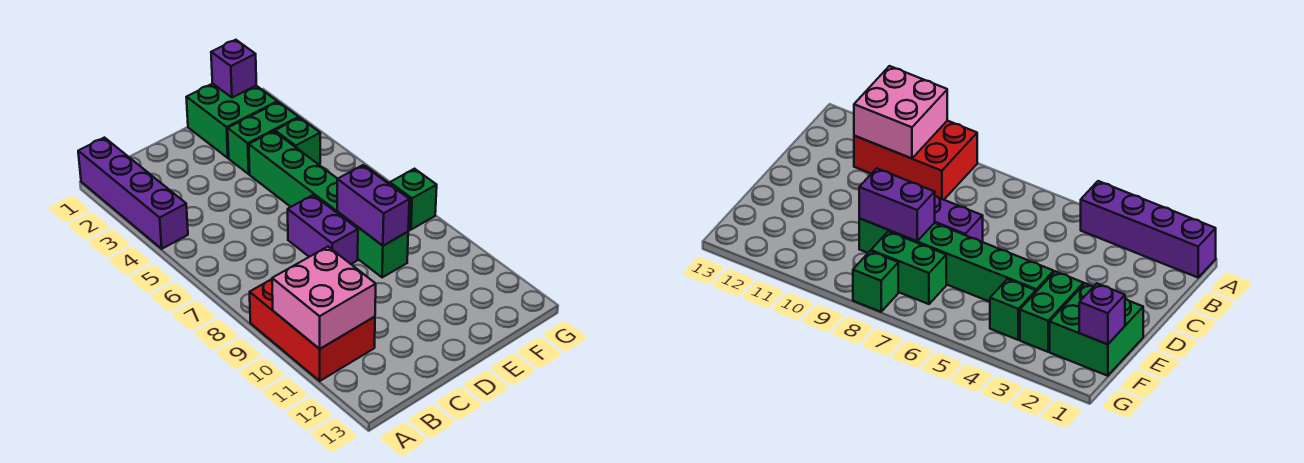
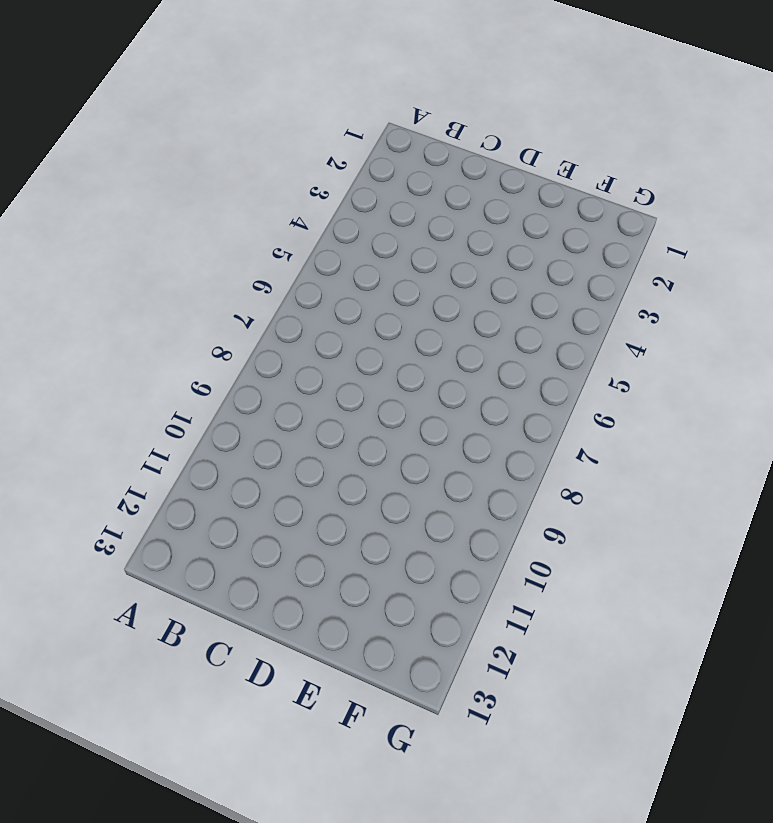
none -> purple 1x4 brick [78,138,188,249]
none -> red 2x3 brick [250,279,375,381]
none -> purple 1x2 brick [288,195,358,264]

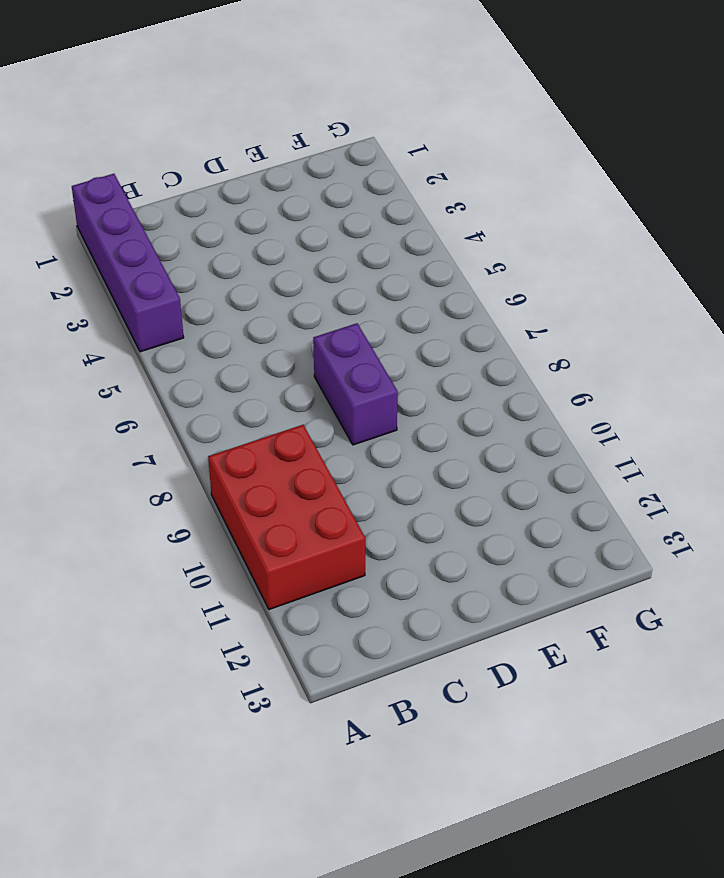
none -> green 2x2 brick [186,84,277,158]
none -> green 1x2 brick [228,102,299,174]
none -> green 1x6 brick [249,131,408,278]

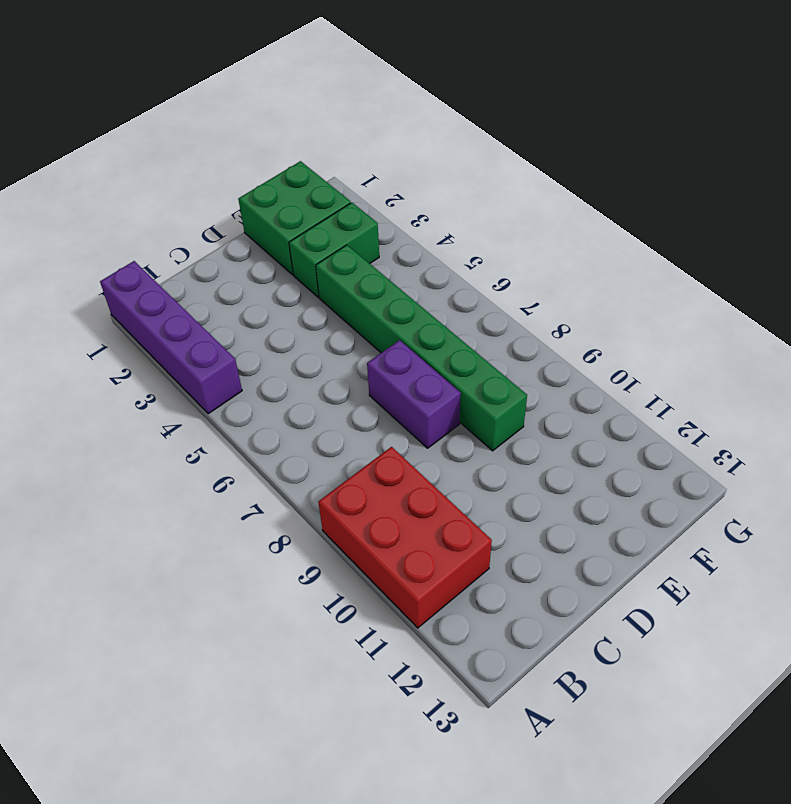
none -> green 1x1 brick [275,118,320,164]
none -> green 1x2 brick [871,231,946,304]
none -> green 1x1 brick [390,169,437,230]

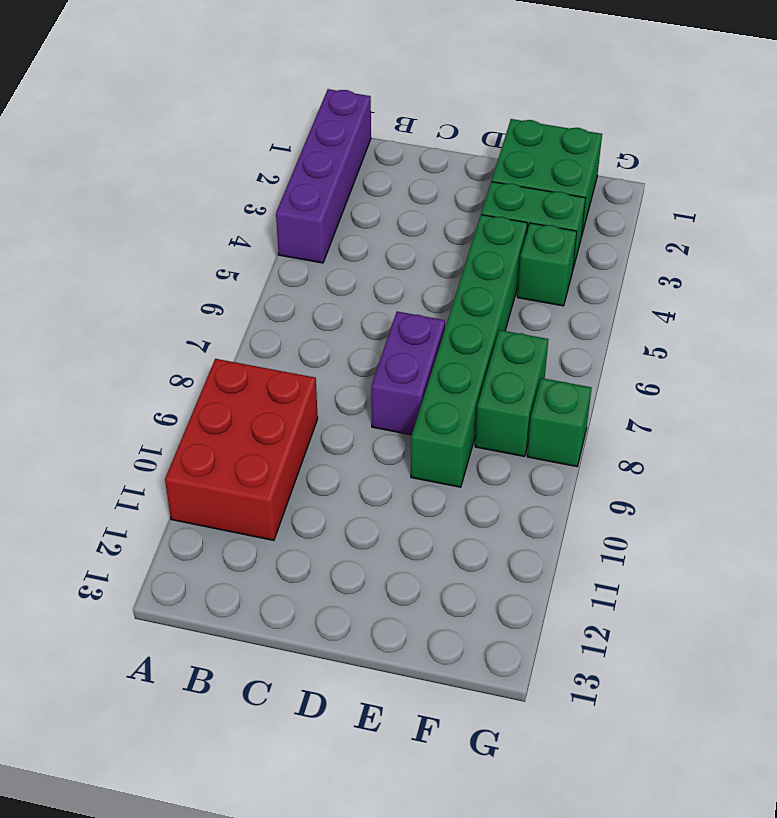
none -> pink 2x2 brick [272,247,376,349]
none -> purple 1x2 brick [337,165,409,246]
none -> purple 1x1 brick [211,40,256,98]

